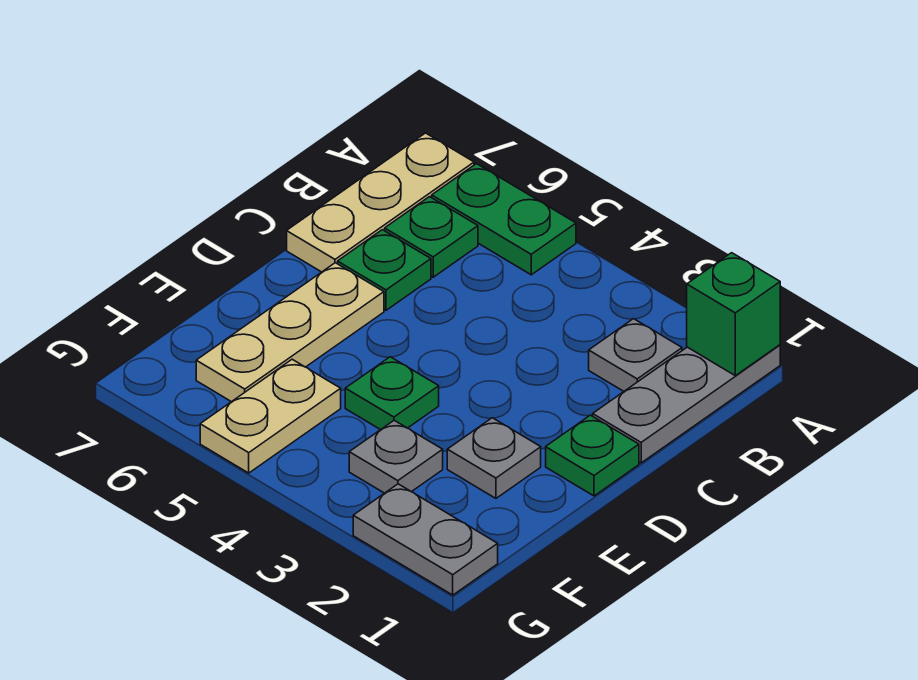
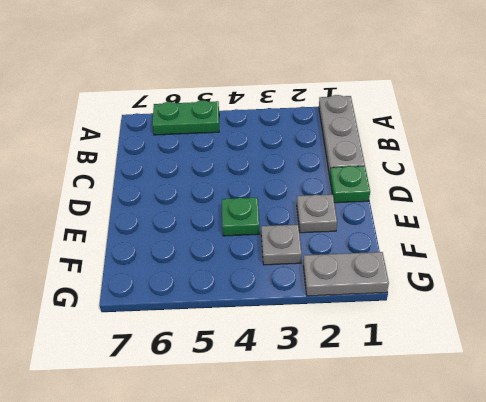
none -> tan 1x3 plate [287,133,474,272]
none -> grey 1x1 plate [589,319,682,391]
none -> green 1x1 plate [385,197,478,277]

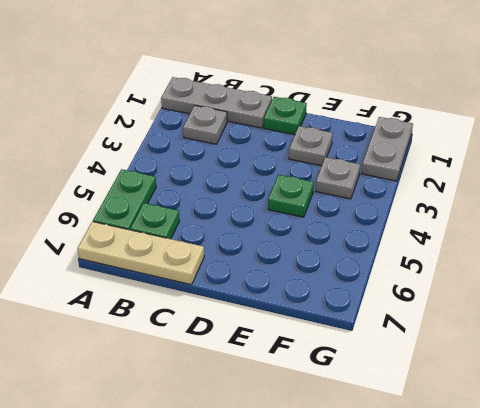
none -> green 1x1 plate [338,230,431,310]
none -> tan 1x3 plate [196,263,384,402]
none -> tan 1x2 plate [200,359,341,473]

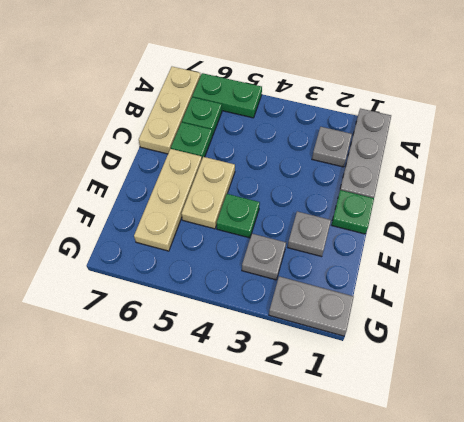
tan 1x2 plate [182,157,235,229] -> tan 1x2 plate moved to [200,359,341,473]
none -> green 1x1 brick [687,253,780,376]

